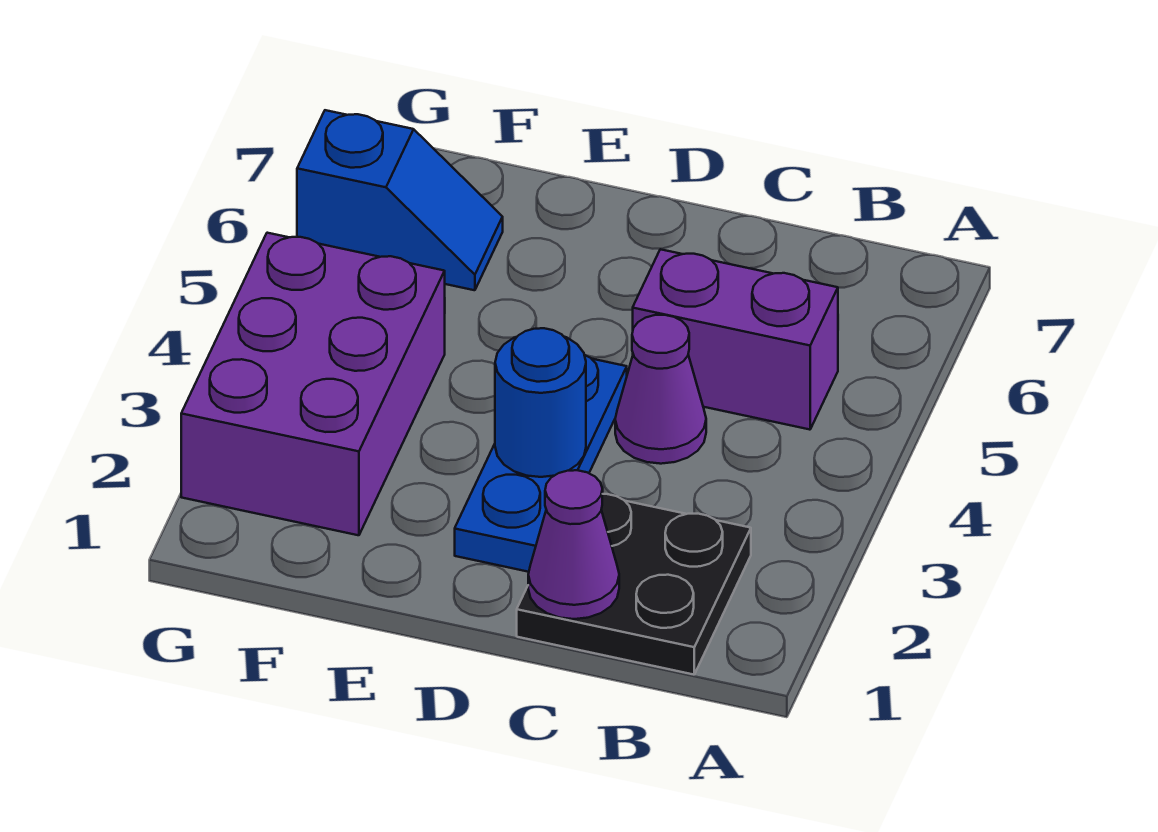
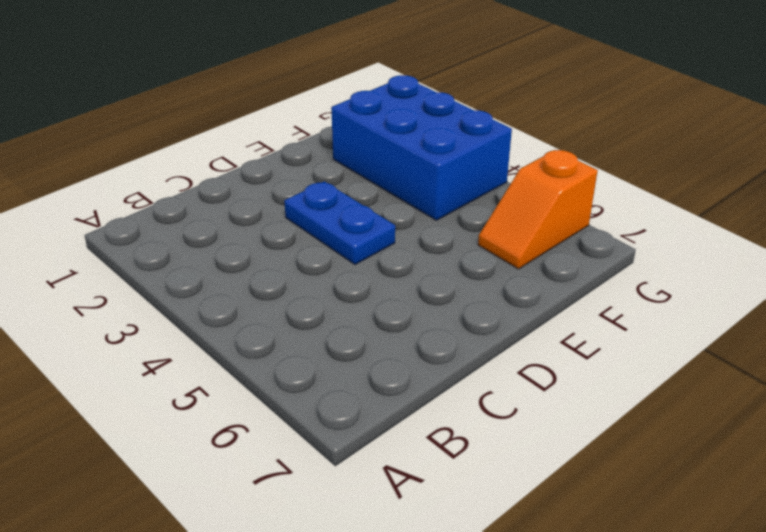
blue 1x2 plate [284,181,395,265] -> blue 1x3 plate [455,355,627,572]
blue 2x3 brick [331,75,512,220] -> purple 2x3 brick [181,233,445,535]
orange 1x2 slope [478,150,598,269] -> blue 1x2 slope [297,110,503,290]
none -> black 2x2 plate [517,494,751,675]
none -> purple 1x2 brick [633,249,838,430]

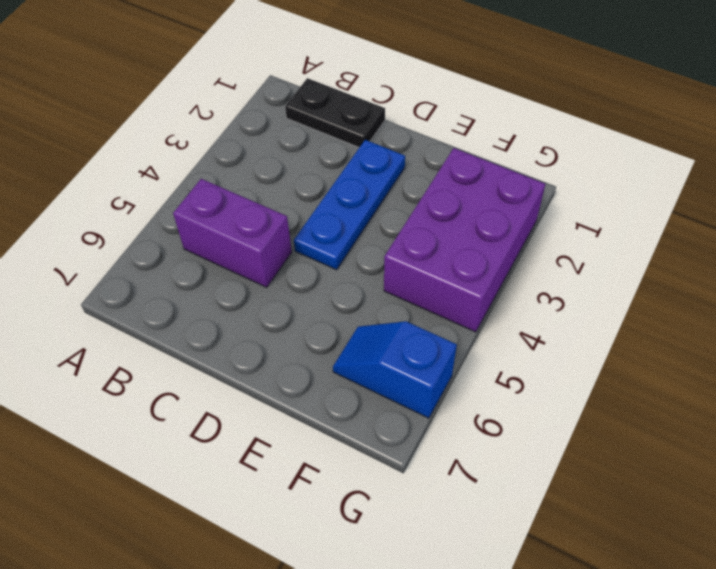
black 1x2 plate [285,78,385,148] -> black 2x2 plate [517,494,751,675]
none -> purple 1x1 cone [615,315,706,464]
none -> purple 1x1 cone [528,470,619,619]

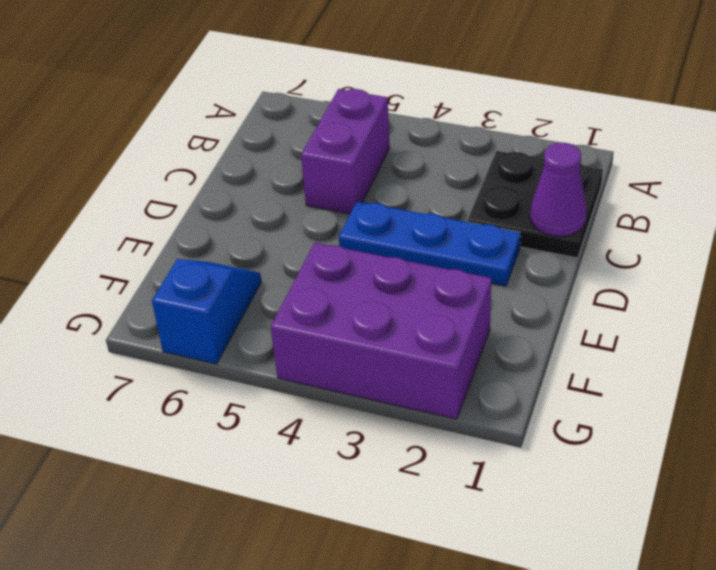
none -> purple 1x1 cone [615,315,706,464]
none -> blue 1x1 round brick [495,328,586,477]

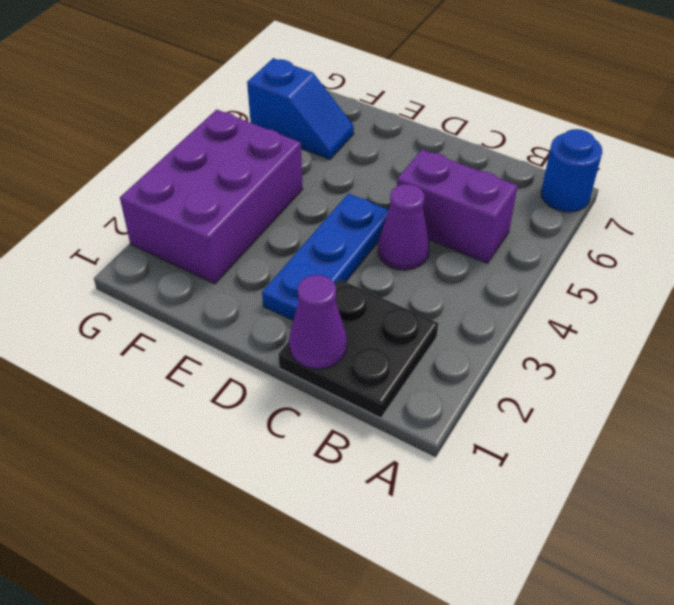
blue 1x1 round brick [541,129,602,212] -> blue 1x1 round brick moved to [495,328,586,477]

